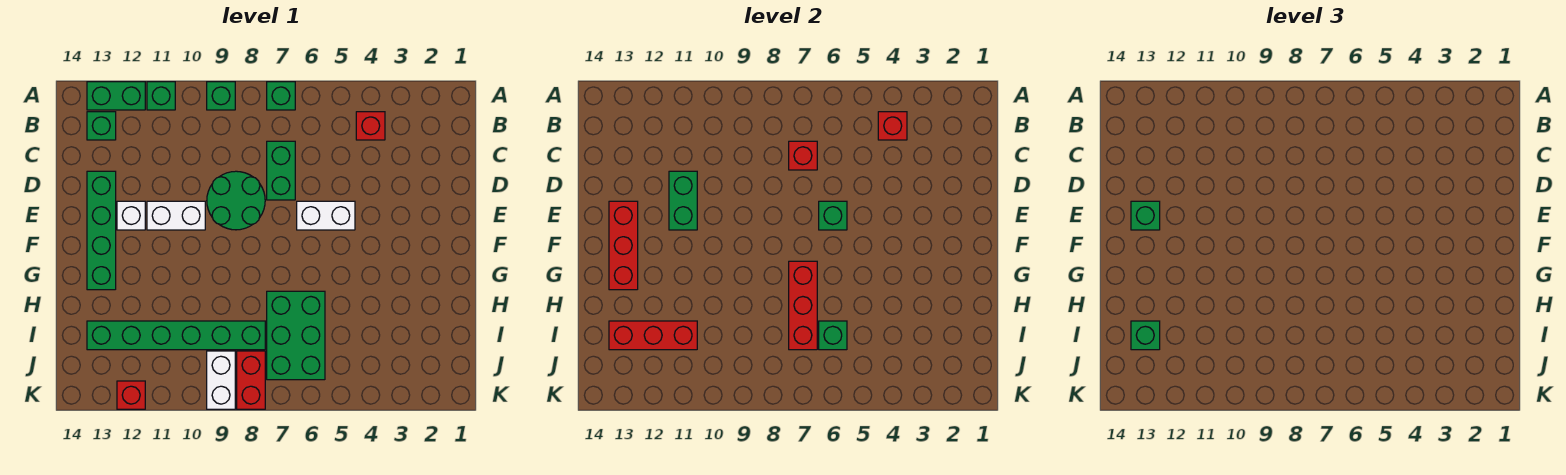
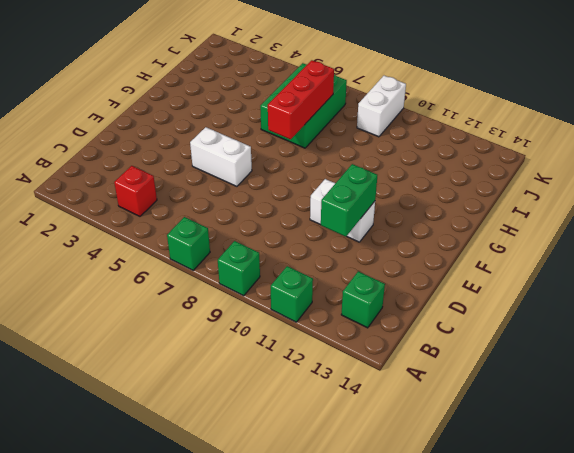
none -> green 1x2 brick [87,82,145,110]
none -> green 1x2 brick [267,141,295,200]
none -> green 2x2 round brick [207,171,265,230]

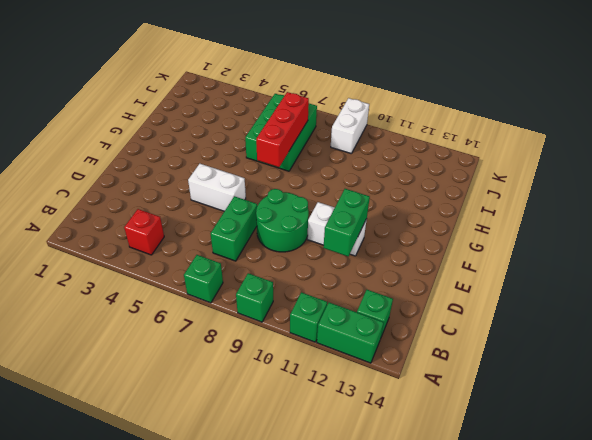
none -> green 1x4 brick [87,171,116,290]
none -> white 1x1 brick [117,201,145,230]
none -> green 1x6 brick [87,321,265,350]

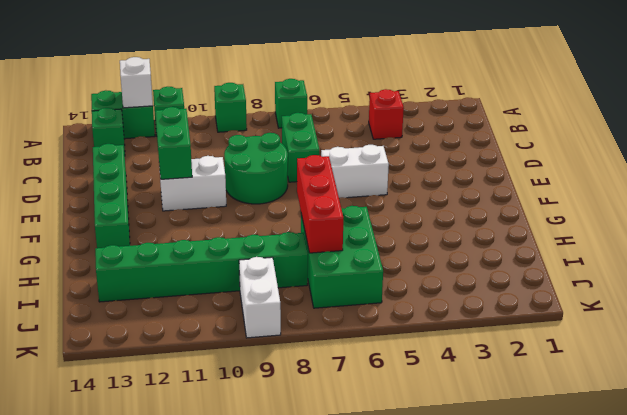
white 1x1 brick [120,57,153,108] -> white 1x1 brick moved to [117,201,145,230]
none -> red 1x2 brick [237,351,265,409]
none -> red 1x1 brick [117,381,145,409]
none -> red 1x1 brick [878,112,907,140]

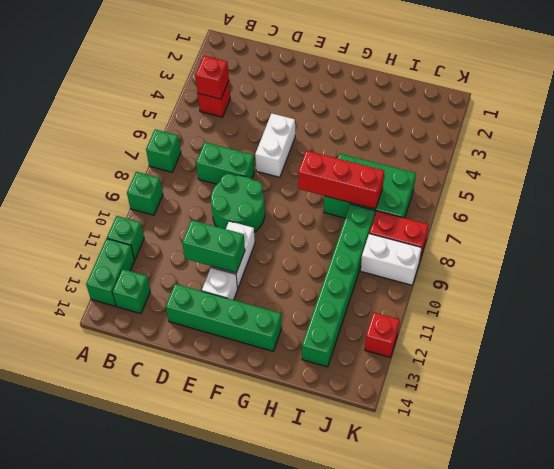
none -> red 1x1 brick [789,141,817,170]
none -> green 1x1 brick [819,201,847,230]
none -> red 1x3 brick [609,201,638,290]

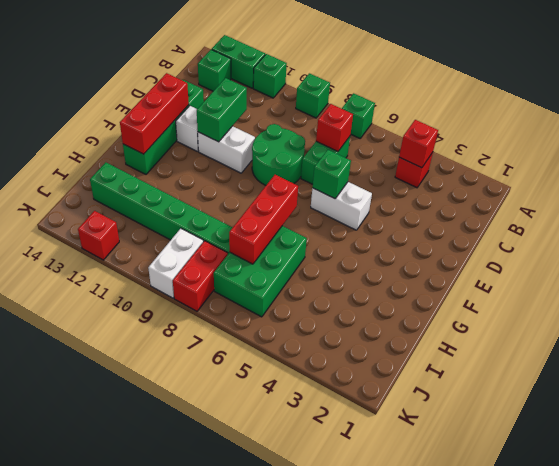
none -> green 1x1 brick [819,321,847,350]
none -> red 1x3 brick [609,321,697,350]
none -> green 1x1 brick [1131,201,1160,230]

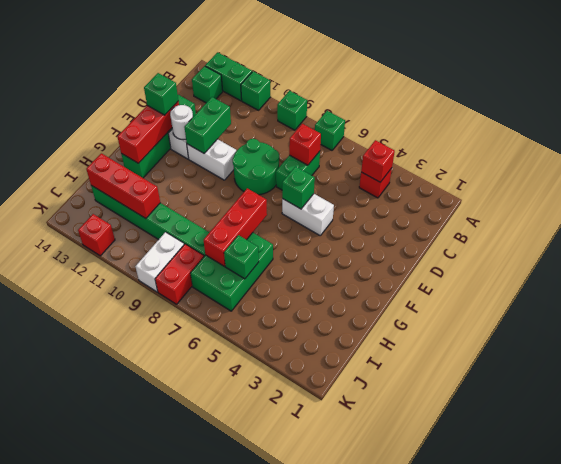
white 1x1 round brick [170,105,193,140] -> none
none -> green 1x1 brick [1131,321,1160,350]

